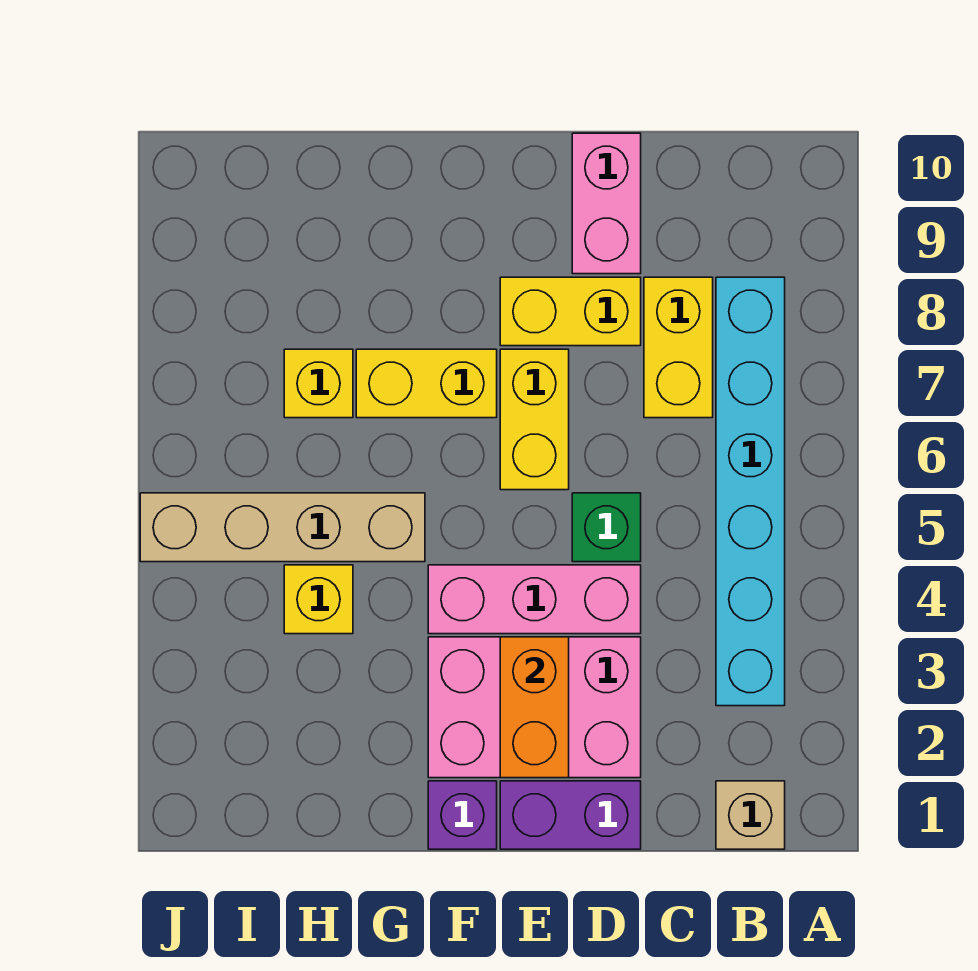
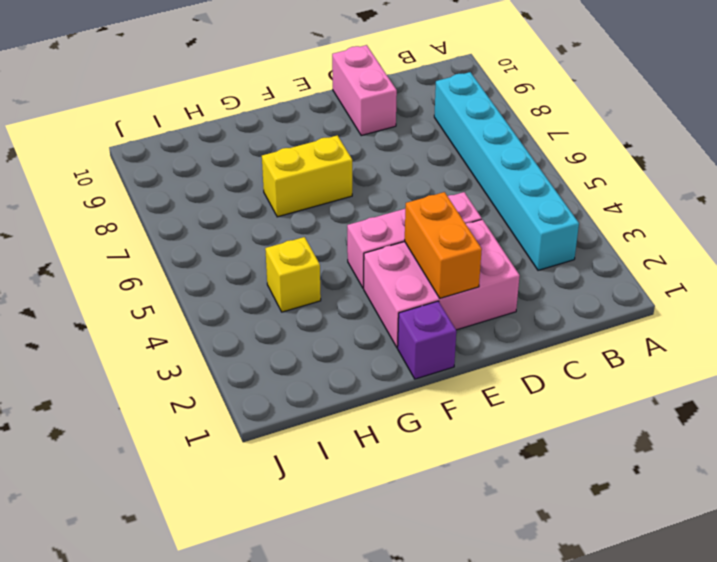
none -> tan 1x1 brick [716,781,785,849]
none -> yellow 1x2 brick [644,277,713,418]
none -> purple 1x2 brick [500,781,641,849]

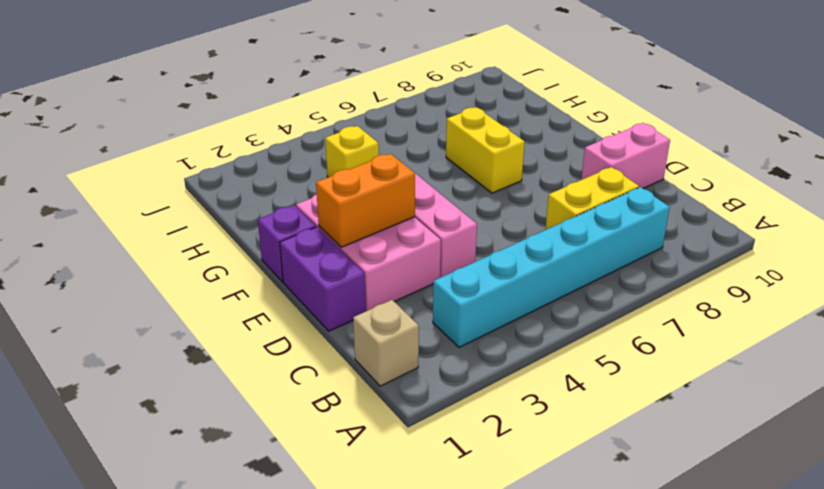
none -> green 1x1 brick [572,493,641,562]
none -> yellow 1x2 brick [500,277,641,346]
none -> yellow 1x2 brick [500,349,569,490]

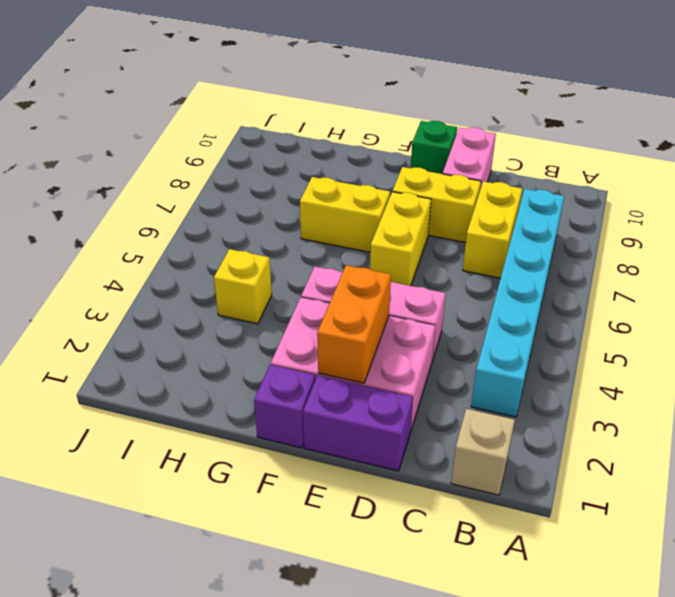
green 1x1 brick [411,121,457,174] -> green 1x1 brick moved to [572,493,641,562]
none -> tan 1x4 brick [140,493,425,562]
none -> yellow 1x1 brick [284,349,353,418]

